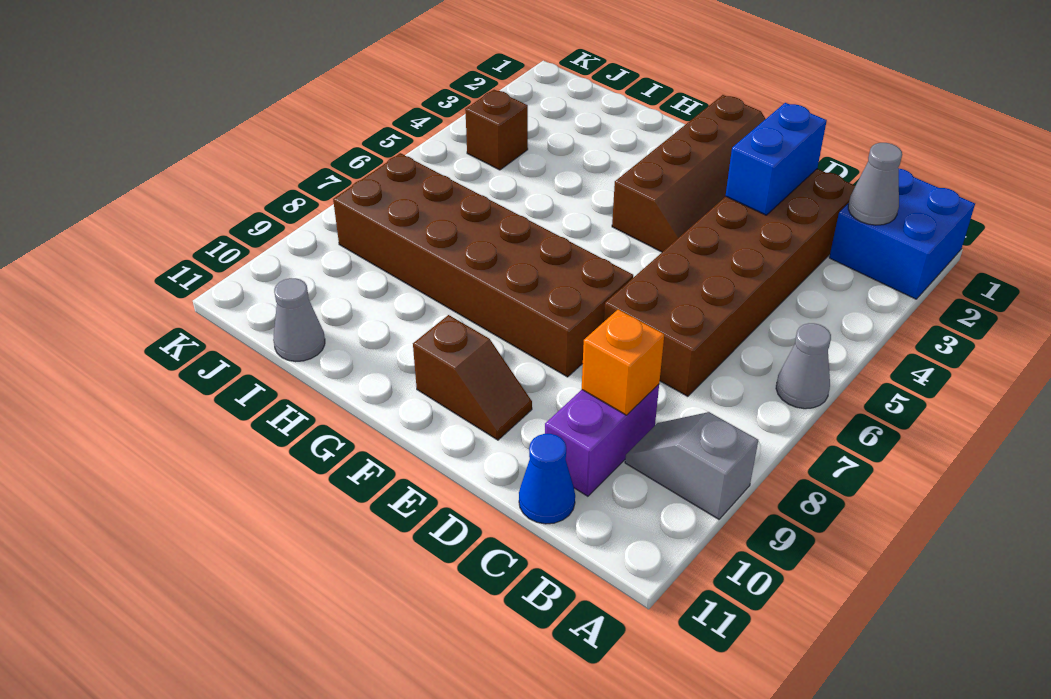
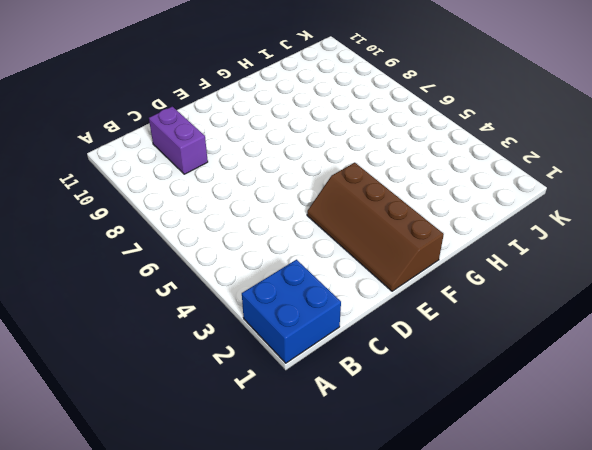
none -> grey 1x1 cone [776,323,831,409]
none -> grey 1x2 slope [625,412,758,519]
none -> brown 2x6 brick [604,169,855,396]

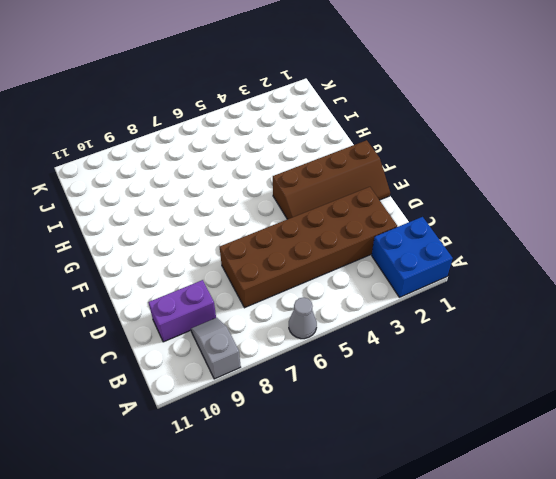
none -> blue 1x1 cone [519,434,575,524]
none -> brown 2x6 brick [333,153,633,377]
none -> brown 1x2 slope [413,315,532,440]

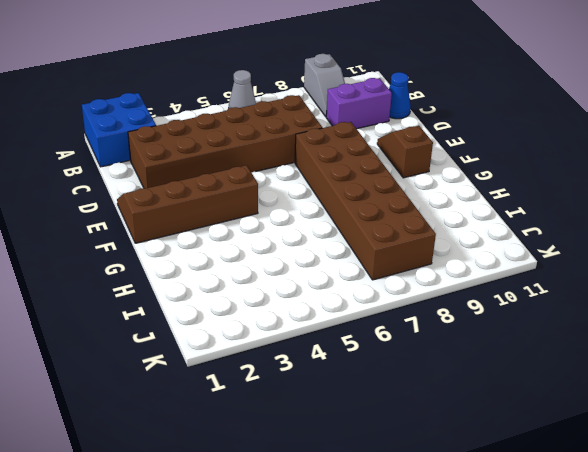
none -> grey 1x1 cone [273,278,325,362]
none -> brown 1x1 brick [465,90,528,170]
none -> grey 1x1 cone [848,143,902,225]

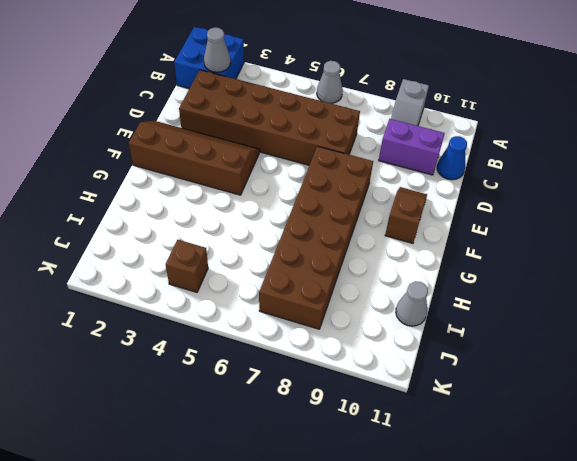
none -> orange 1x1 brick [582,309,664,415]
none -> blue 1x2 brick [726,103,827,215]

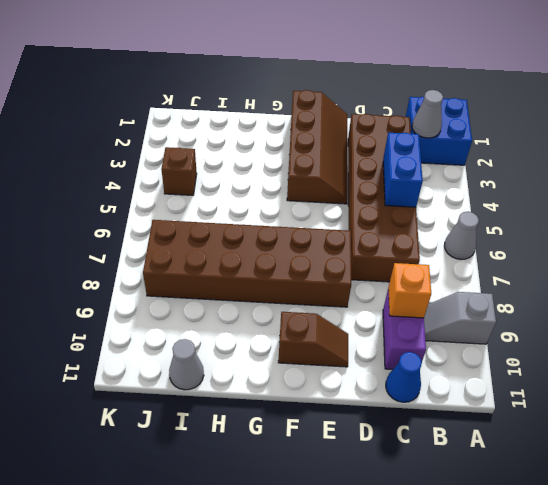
blue 1x2 brick [383,133,423,207] -> blue 1x2 brick moved to [726,103,827,215]

